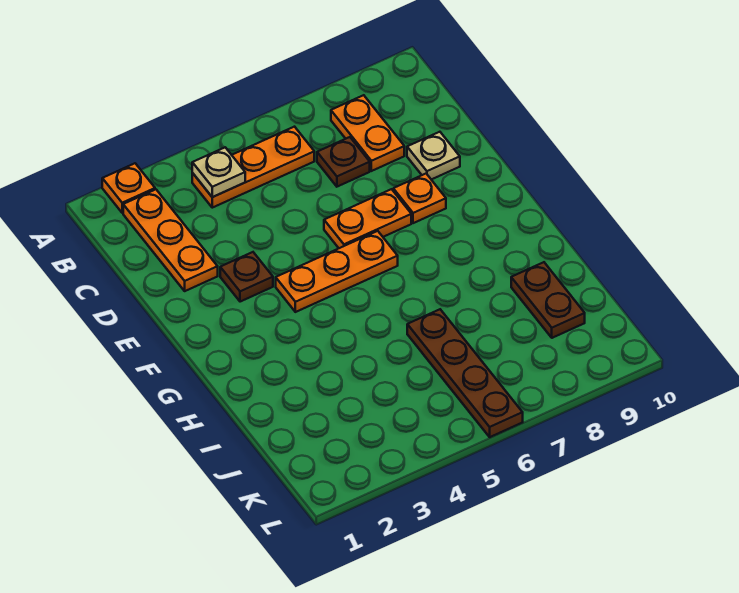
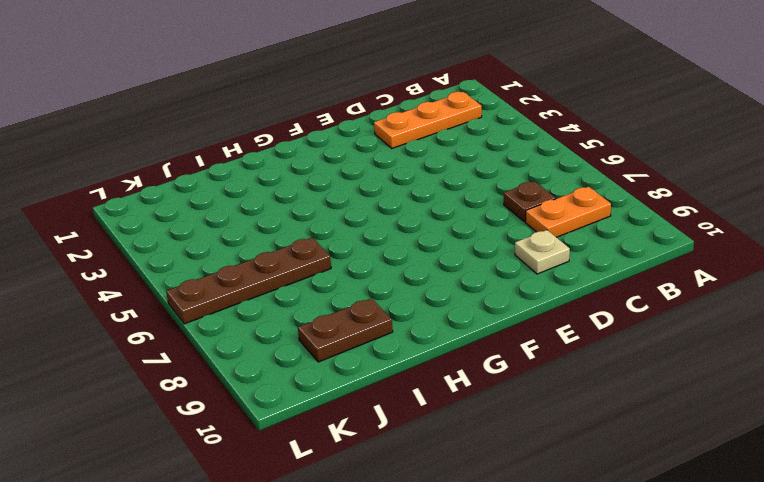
none -> orange 1x1 plate [102,163,155,213]
none -> orange 1x3 plate [192,127,314,208]
none -> brown 1x1 plate [220,252,273,302]

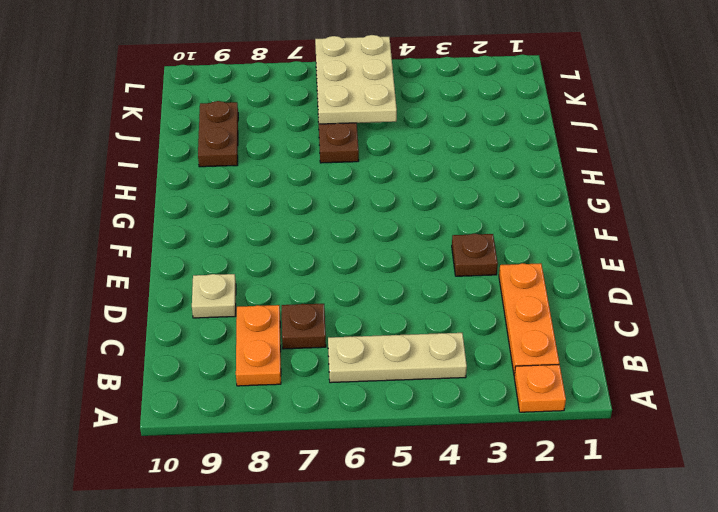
tan 1x3 plate [328,333,467,383] -> orange 1x3 plate [192,127,314,208]
tan 2x3 plate [315,35,397,124] -> none
none -> orange 1x2 plate [324,189,411,248]
none -> orange 1x1 plate [393,174,446,223]
none -> orange 1x3 plate [276,231,398,312]

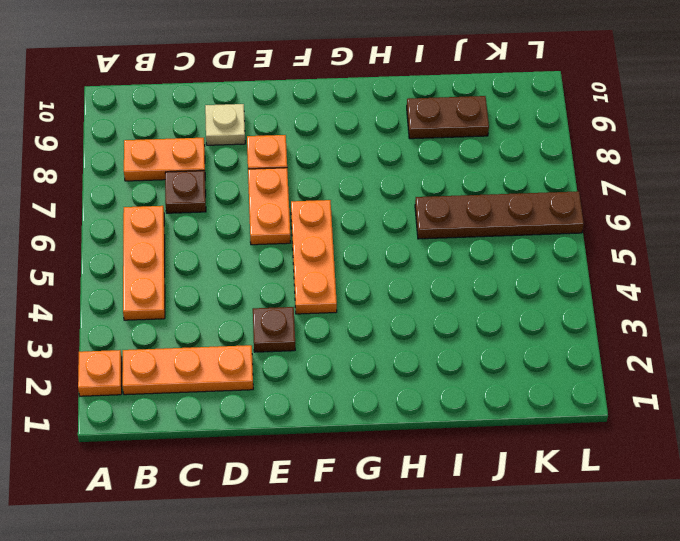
none -> tan 1x1 plate [192,147,245,197]

